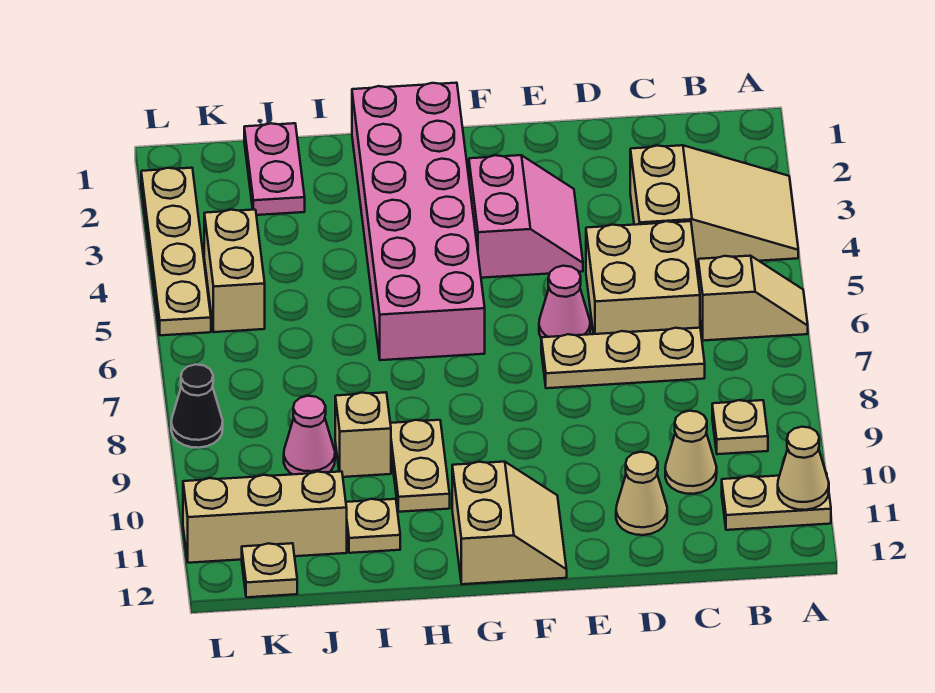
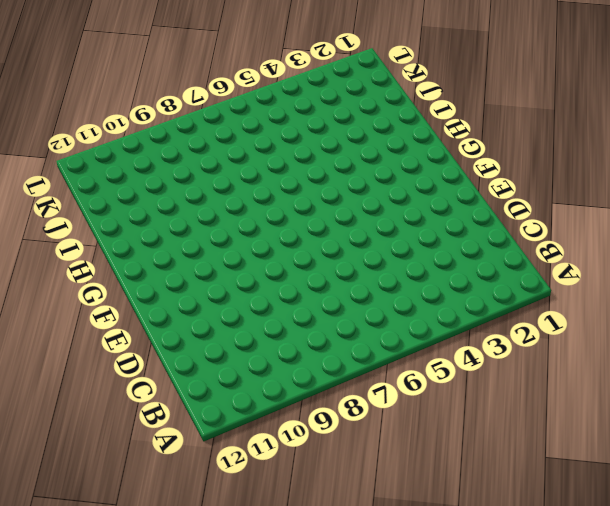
none -> tan 2x3 slope [630,145,798,265]
none -> tan 1x2 slope [698,256,808,341]
none -> tan 1x2 plate [722,473,831,530]

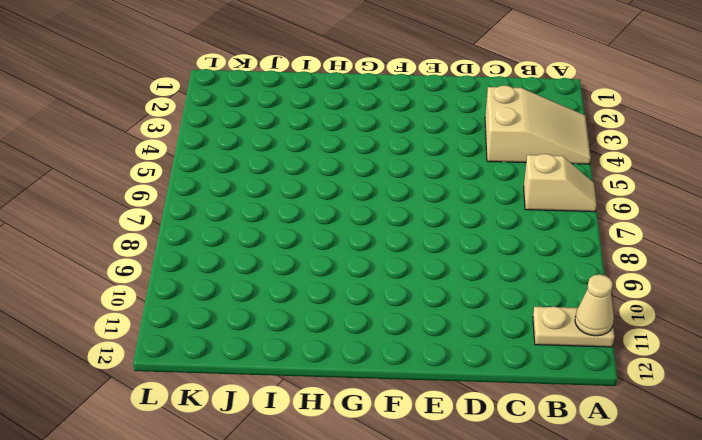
none -> tan 1x1 plate [712,400,768,454]
none -> tan 2x2 brick [586,221,700,334]
none -> tan 1x3 plate [541,328,705,388]

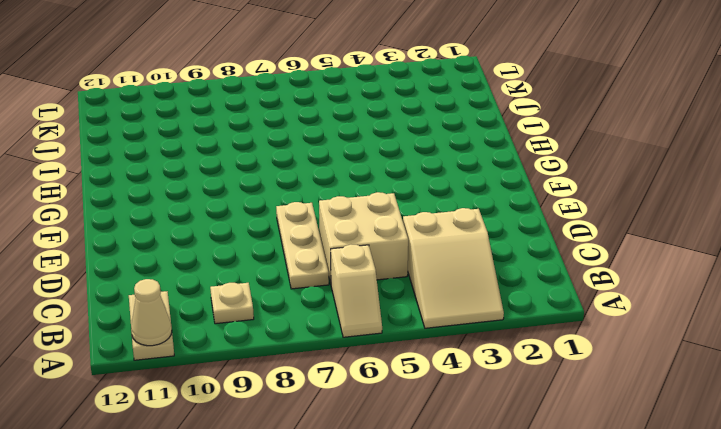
none -> tan 1x1 cone [665,411,717,494]
none -> tan 1x1 cone [616,452,667,535]
none -> pink 2x2 slope [469,155,583,278]

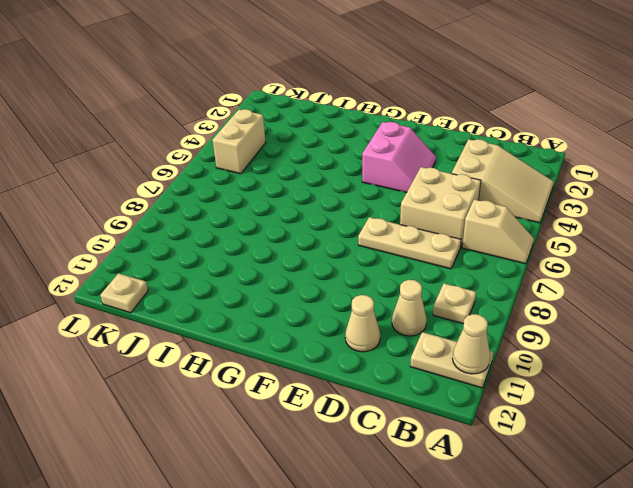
none -> pink 1x1 cone [539,266,590,338]
none -> tan 2x2 slope [452,462,567,584]
none -> pink 2x6 brick [352,83,485,360]

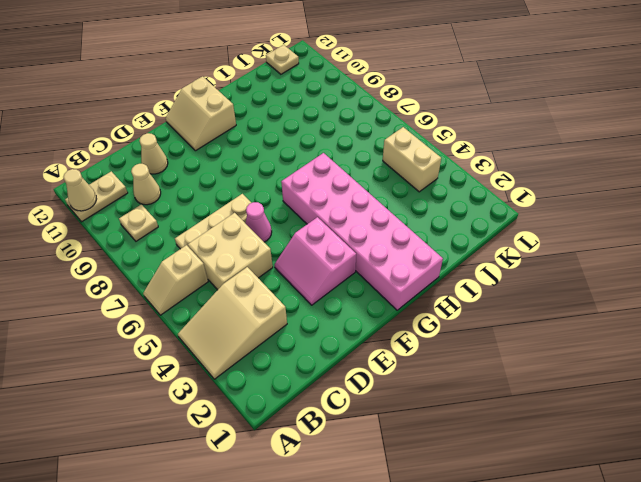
none -> tan 1x2 plate [390,420,450,512]
none -> tan 1x1 brick [335,392,391,477]
none -> tan 1x1 plate [346,499,400,553]

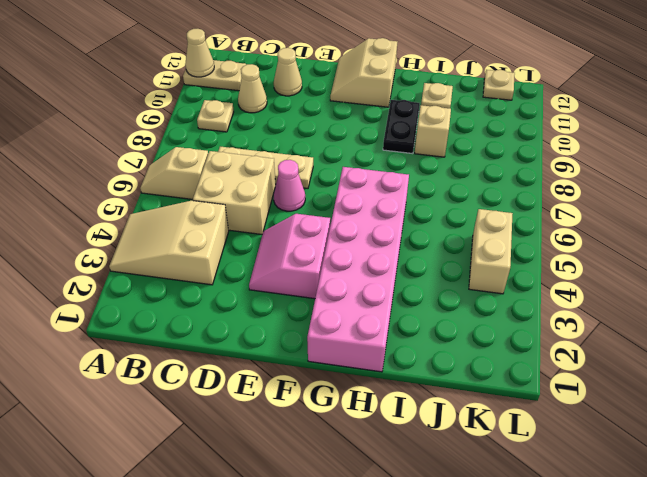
black 1x2 plate [383,100,420,154] -> tan 1x2 plate [390,420,450,512]
none -> pink 1x2 plate [244,123,305,215]
none -> pink 1x1 cone [284,396,335,474]
none -> tan 1x3 brick [183,472,347,563]

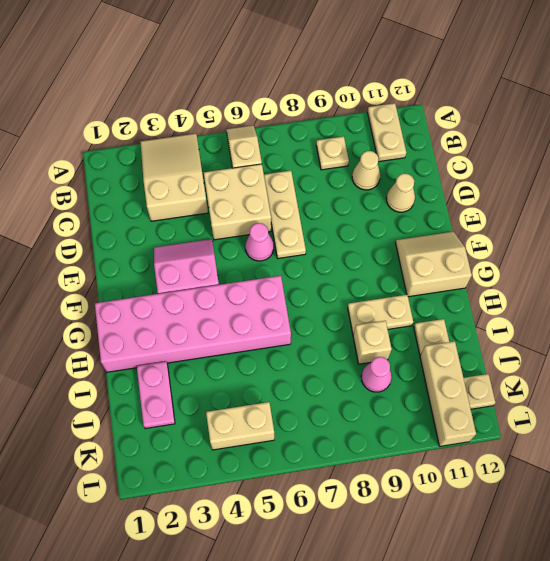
pink 1x2 plate [137,361,175,429] -> pink 1x2 plate turned to [244,123,305,215]
none -> tan 1x4 plate [141,168,211,335]
none -> black 1x1 cone [171,364,223,448]
none -> tan 1x1 cone [778,427,829,510]

